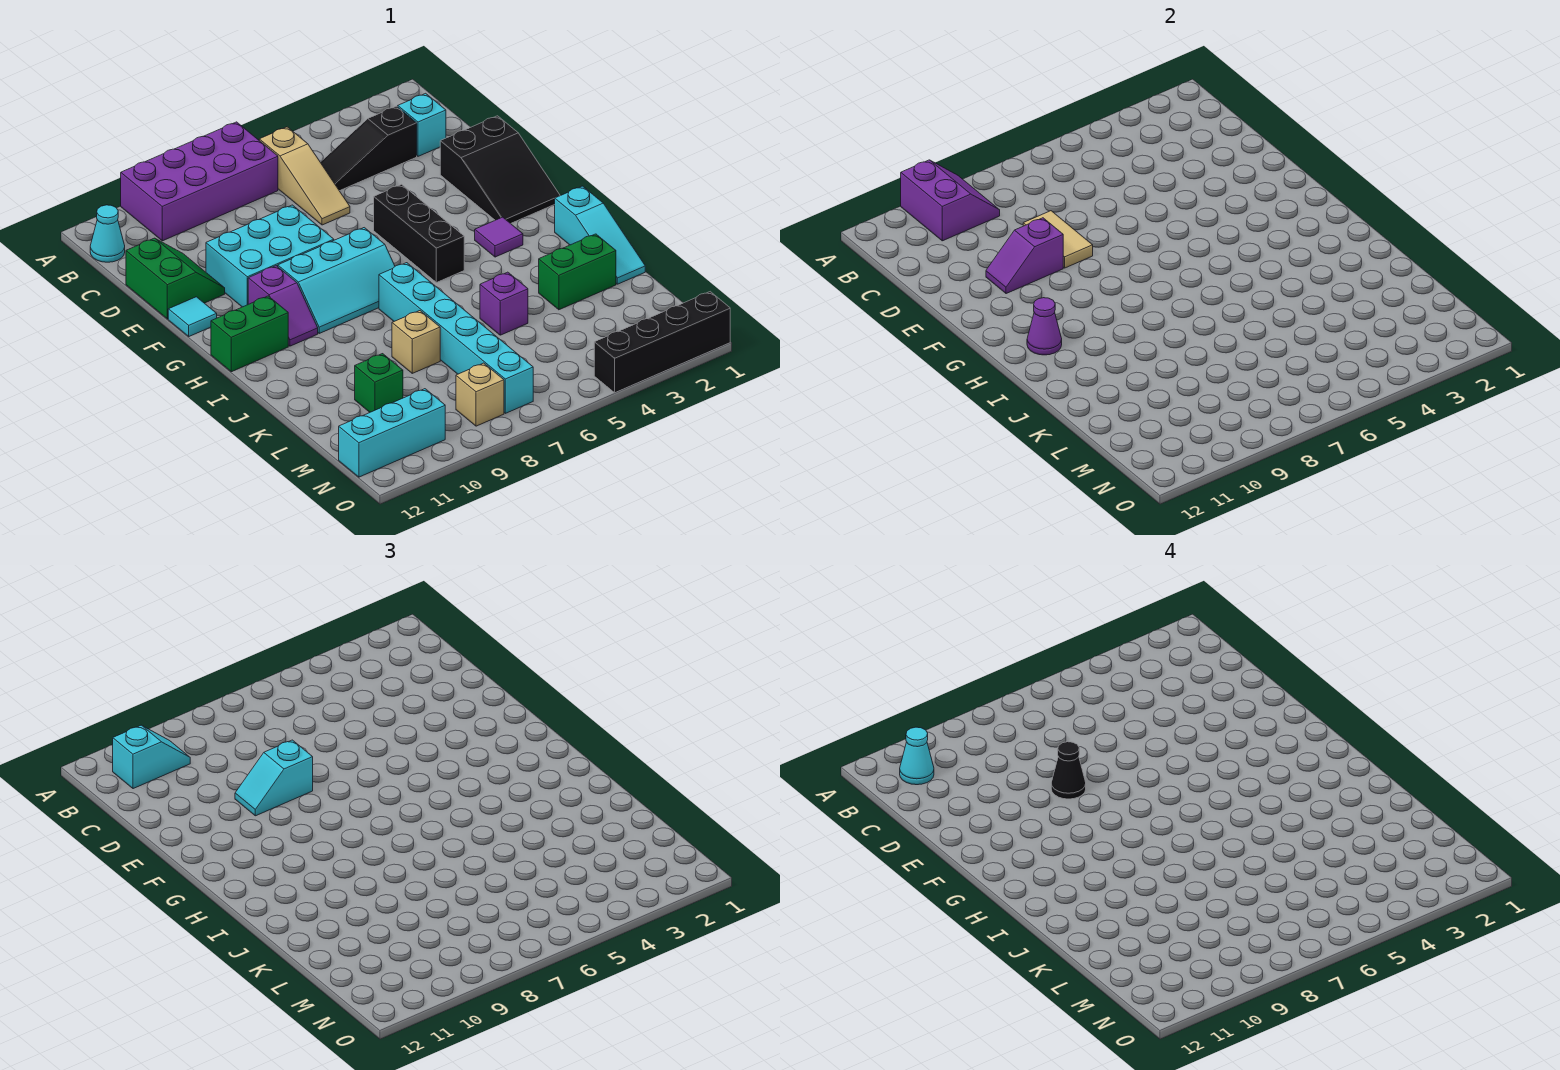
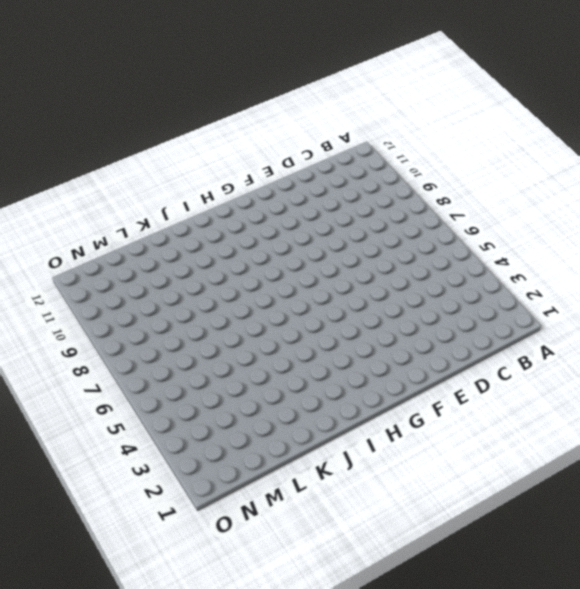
none -> purple 2x4 brick [121,122,278,241]
none -> tan 1x3 slope [259,127,350,225]
none -> cyan 1x1 cone [90,205,125,262]
none -> cyan 1x1 brick [398,93,446,156]

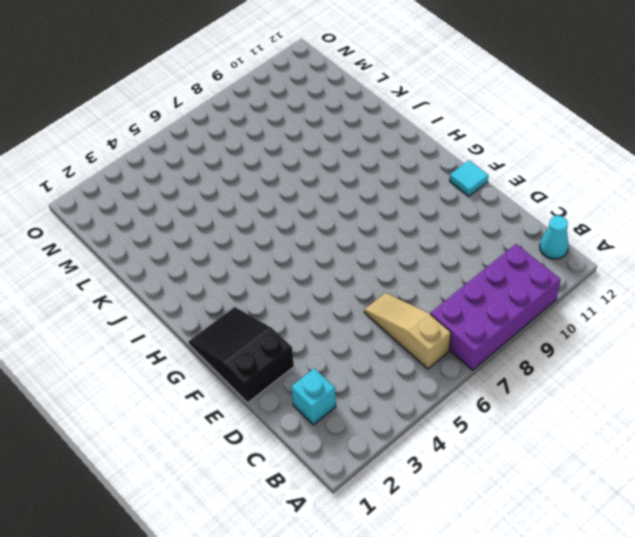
none -> black 1x3 slope [320,106,417,191]
none -> green 2x2 slope [126,238,225,319]
none -> cyan 2x3 brick [206,205,334,307]
none -> black 1x3 brick [374,184,464,283]

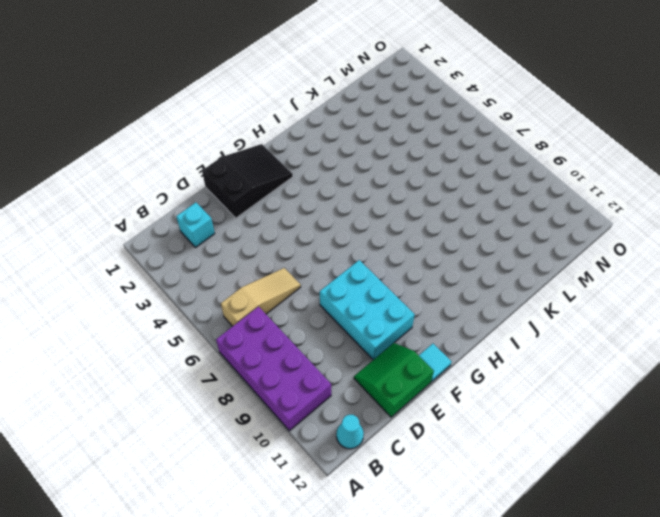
none -> black 1x3 slope [320,106,417,191]
none -> black 1x3 brick [374,184,464,283]
none -> cyan 2x3 slope [278,228,395,333]
none -> purple 1x2 slope [248,266,318,346]

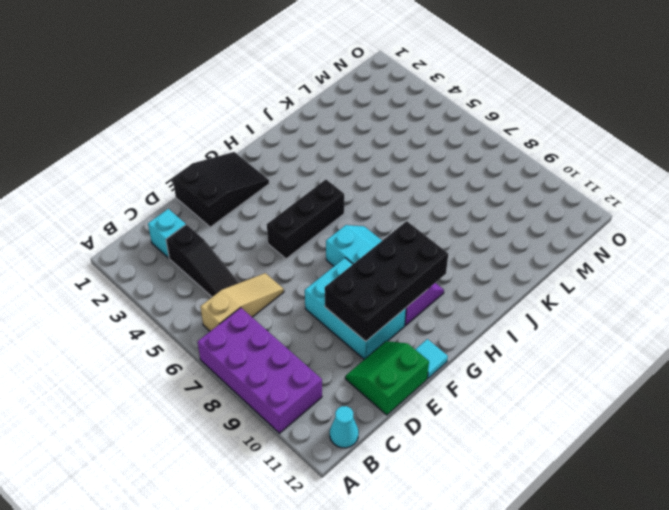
black 2x4 brick [325,221,448,341] -> purple 1x2 slope [986,218,1063,294]
none -> purple 1x1 tile [475,217,523,257]
none -> green 1x2 brick [211,296,288,372]
none -> cyan 1x3 slope [555,186,645,284]
none -> cyan 1x6 brick [379,263,533,413]

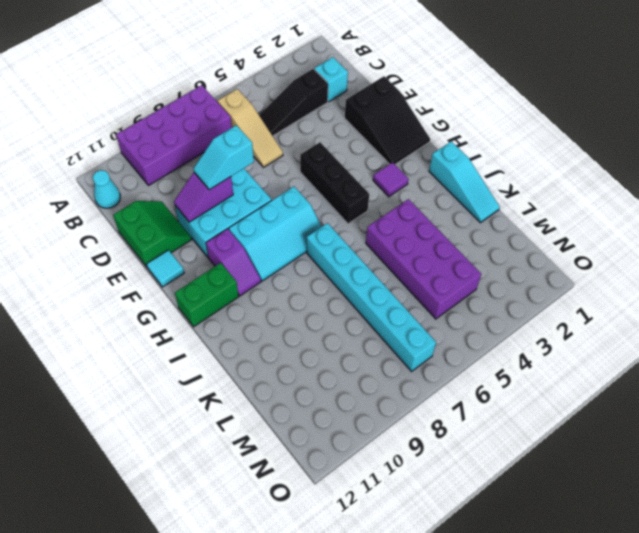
purple 2x4 brick [366,199,481,319] -> purple 1x1 brick [480,272,528,335]
none -> green 1x2 brick [539,234,616,310]
none -> tan 1x1 brick [392,311,440,373]
none -> green 1x1 brick [355,354,403,412]
none -> tan 1x1 brick [456,363,504,426]

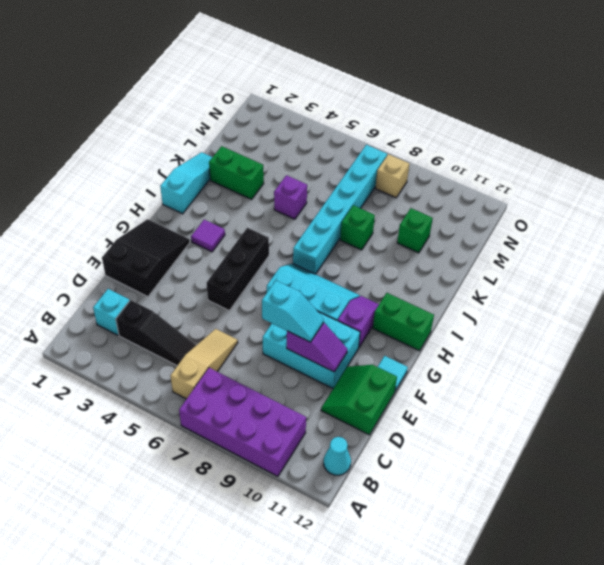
green 1x1 brick [340,205,375,250] -> tan 1x1 brick [392,311,440,373]
none -> cyan 1x3 brick [339,389,445,477]
none -> black 1x4 brick [594,292,730,393]
none -> purple 2x2 slope [901,160,1000,241]
none -> tan 1x2 tile [1023,211,1093,268]

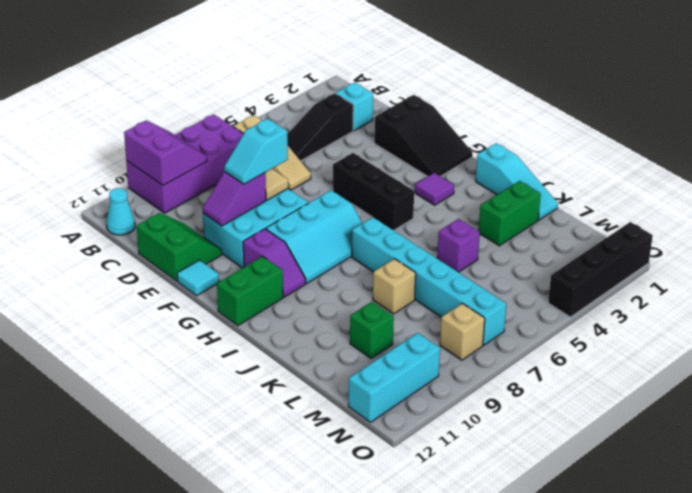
none -> purple 1x1 cone [1027,298,1062,355]
none -> cyan 1x2 slope [113,725,190,789]
none -> cyan 1x1 cone [900,727,934,785]
none -> black 1x1 cone [1051,742,1086,799]

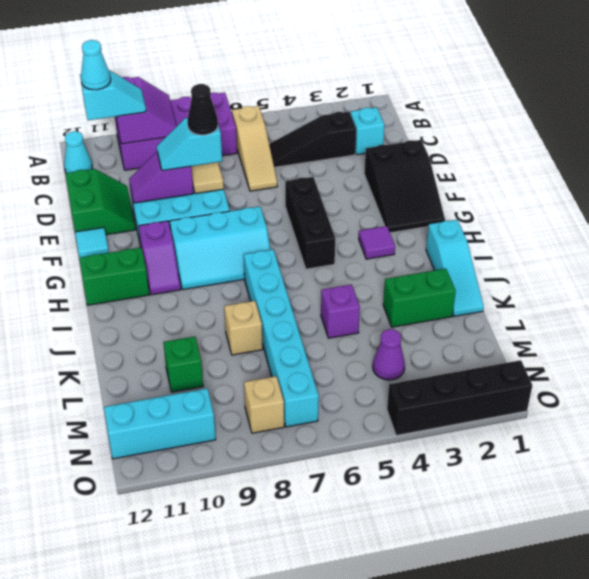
purple 1x1 cone [373,329,405,380] -> purple 1x1 cone moved to [1027,298,1062,355]

